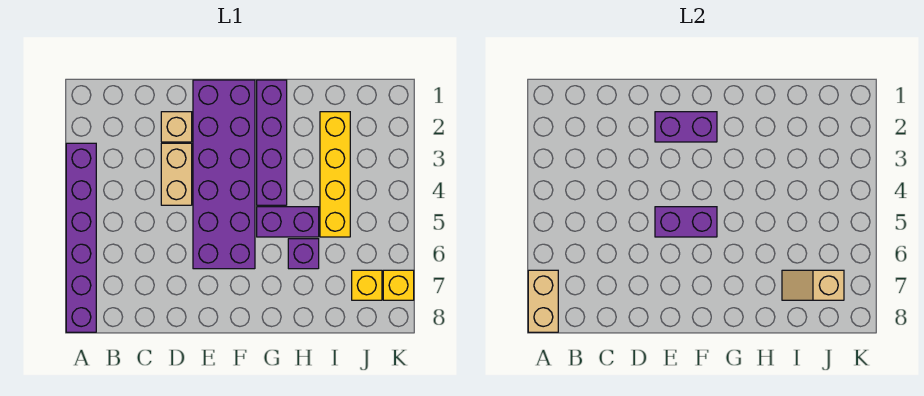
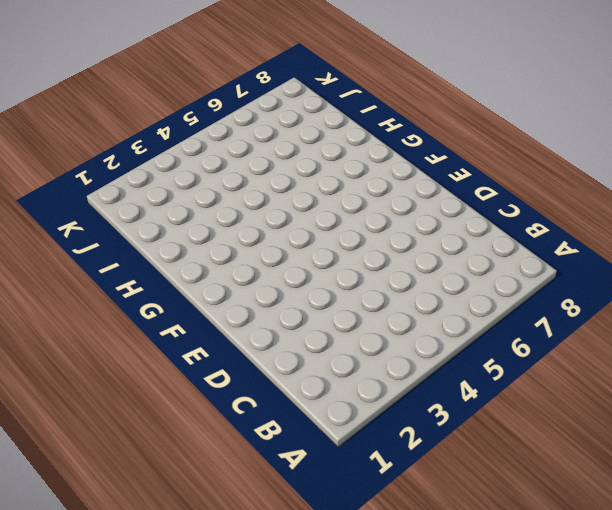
none -> purple 1x6 brick [66,143,96,332]
none -> tan 1x1 brick [161,112,192,142]
none -> tan 1x2 brick [161,143,192,205]

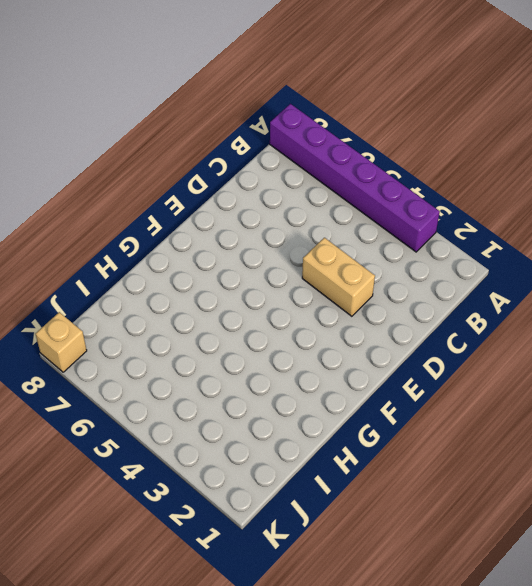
tan 1x1 brick [35,312,87,372] -> tan 1x1 brick moved to [161,112,192,142]
none -> purple 2x6 brick [193,80,255,269]
none -> purple 1x4 brick [257,80,287,205]
none -> purple 1x2 brick [257,207,319,237]

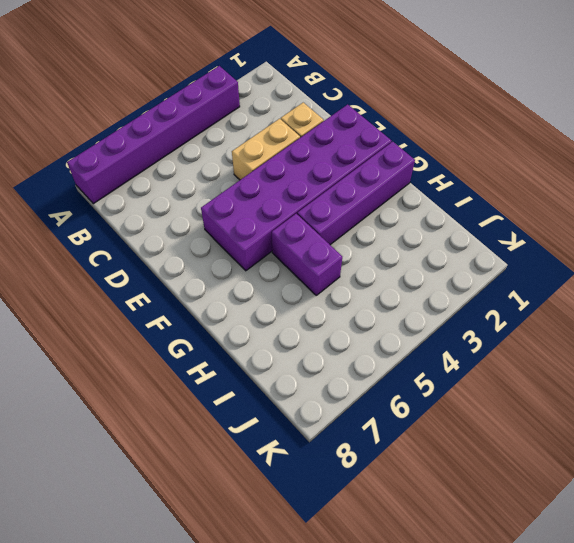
none -> purple 1x1 brick [288,239,319,269]
none -> yellow 1x4 brick [320,112,350,237]
none -> yellow 1x1 brick [352,270,382,300]

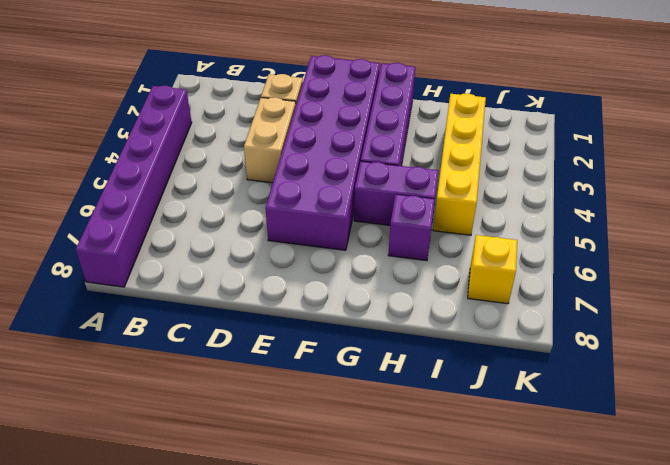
none -> yellow 1x1 brick [383,270,414,300]
none -> tan 1x2 brick [528,270,558,332]
none -> purple 1x2 brick [655,112,717,142]

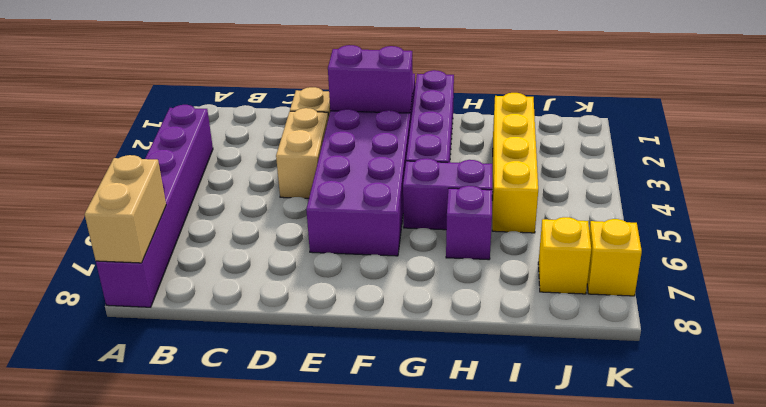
none -> purple 1x2 brick [655,207,717,237]
none -> tan 1x2 slope [782,270,844,300]

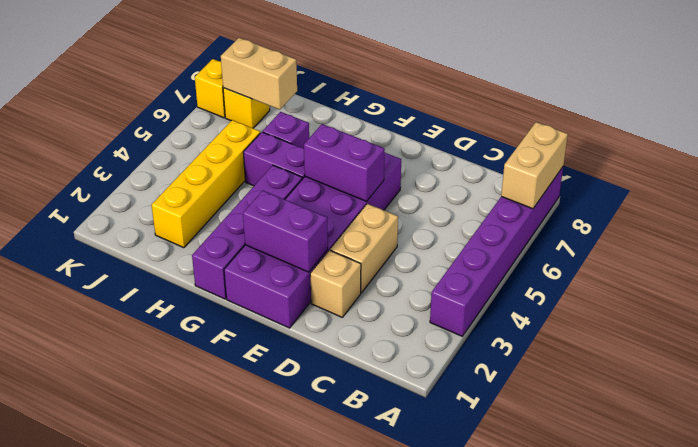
tan 1x2 brick [221,38,297,110] -> tan 1x2 slope [782,270,844,300]

